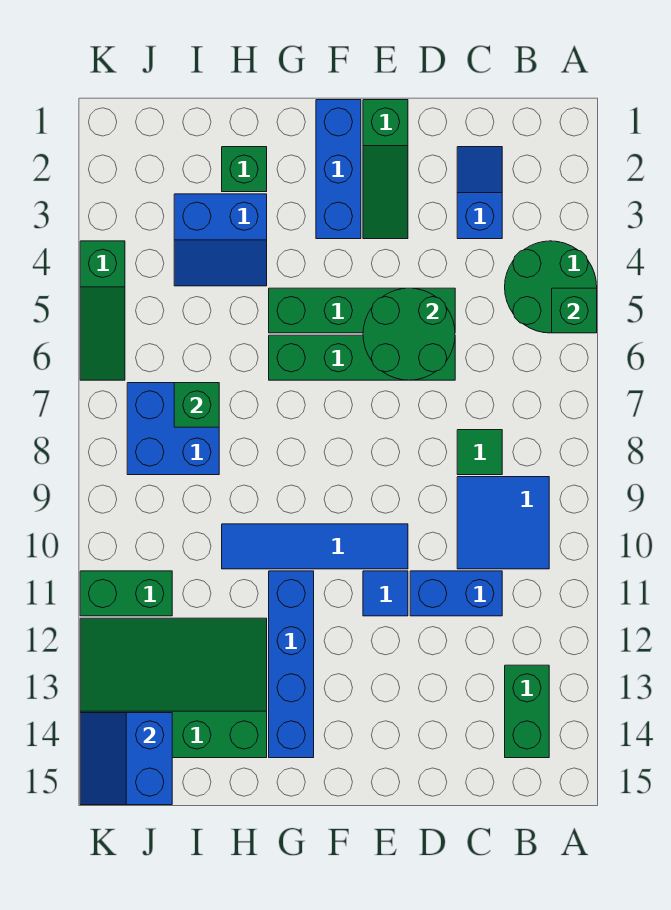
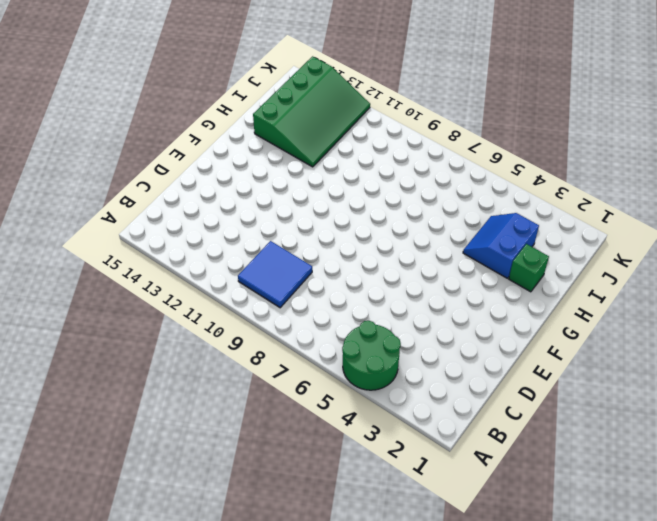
none -> green 1x2 brick [505,665,549,758]
none -> blue 1x2 slope [457,147,502,239]
none -> green 1x1 tile [457,430,502,475]

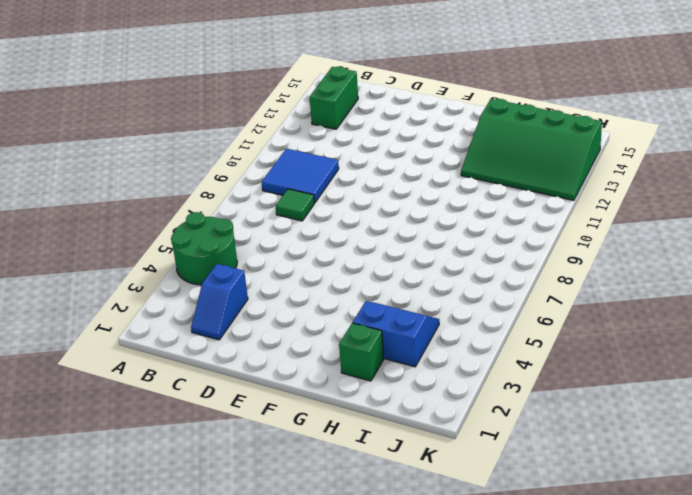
none -> blue 1x2 brick [410,571,502,616]
none -> green 1x4 brick [269,288,455,333]
none -> green 1x4 brick [269,335,455,380]

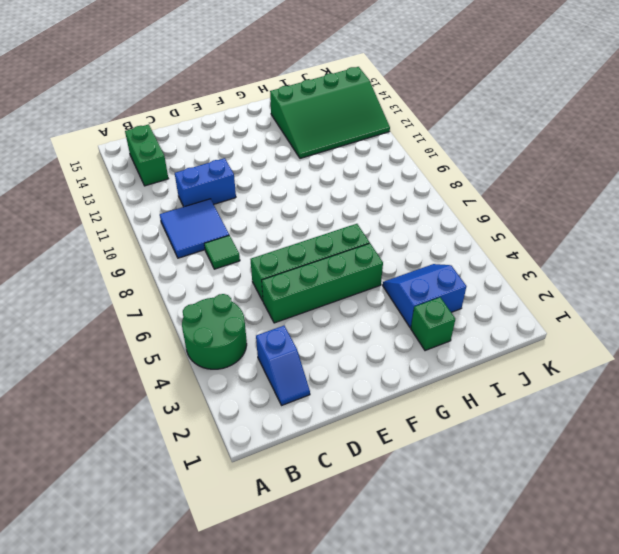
none -> green 1x3 slope [363,100,408,239]
none -> blue 1x4 tile [222,524,408,569]
none -> blue 1x1 tile [363,571,408,616]

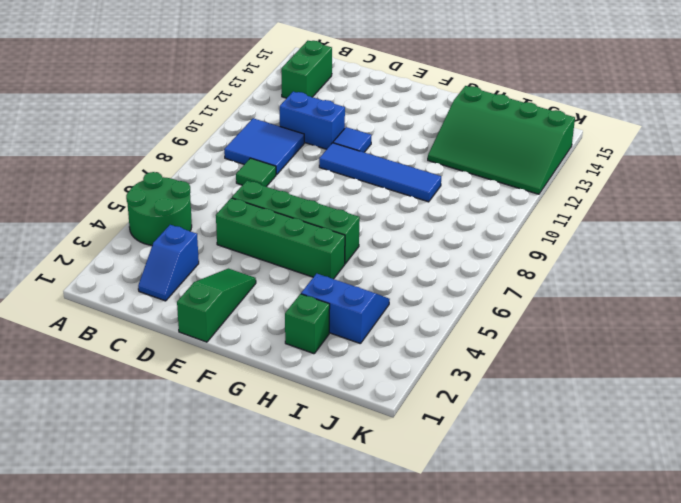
none -> blue 1x3 brick [316,100,361,239]
none -> blue 1x4 brick [269,571,314,758]
none -> blue 2x2 brick [127,383,219,475]

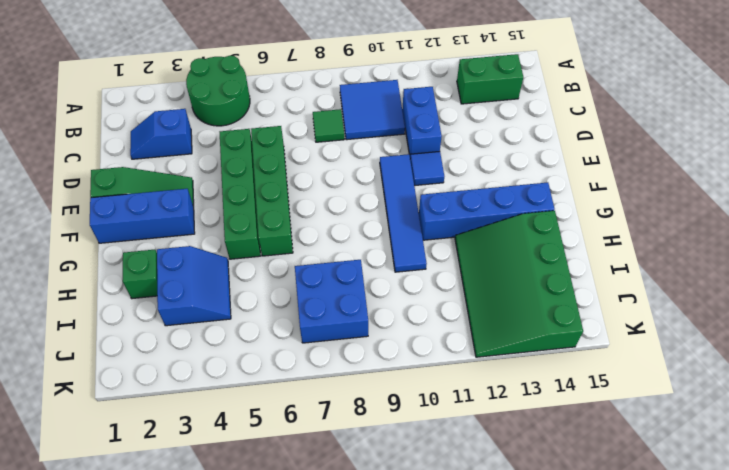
none -> green 1x2 brick [80,571,172,616]
none -> green 1x3 slope [80,241,125,380]
none -> green 1x1 brick [552,288,597,333]

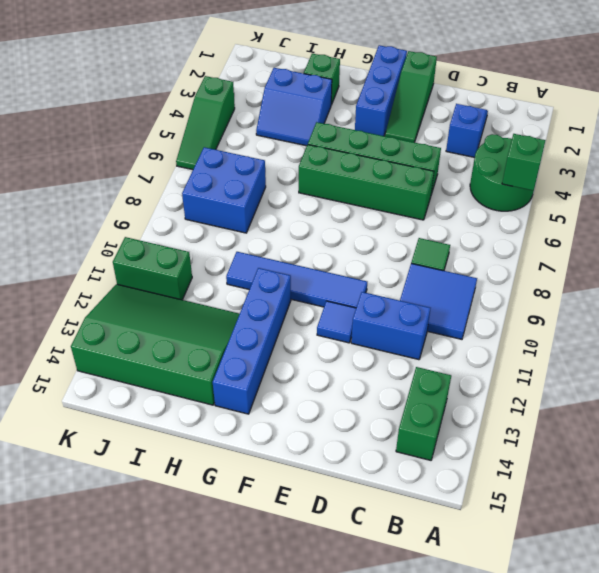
none -> green 2x2 round brick [363,288,455,380]
none -> green 1x1 brick [174,383,219,427]
none -> blue 2x2 slope [80,713,172,805]

